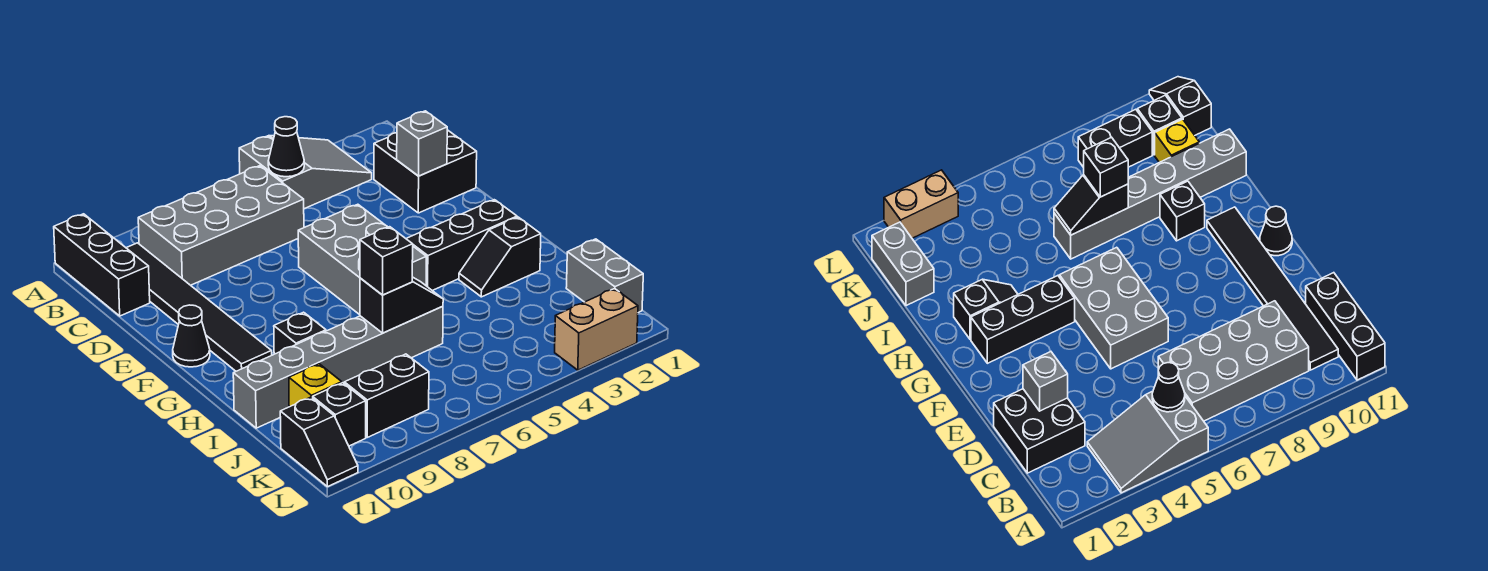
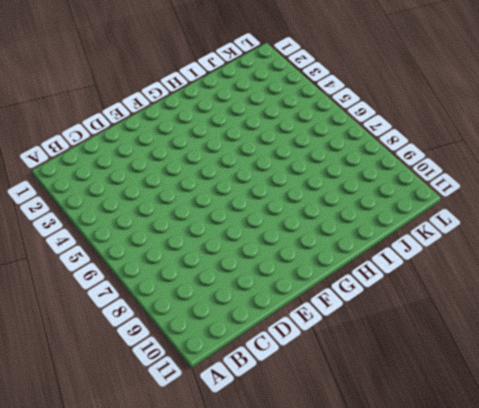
none -> grey 2x3 slope [239,136,372,209]
none -> black 1x3 brick [54,214,150,316]
none -> grey 2x4 brick [138,166,304,285]

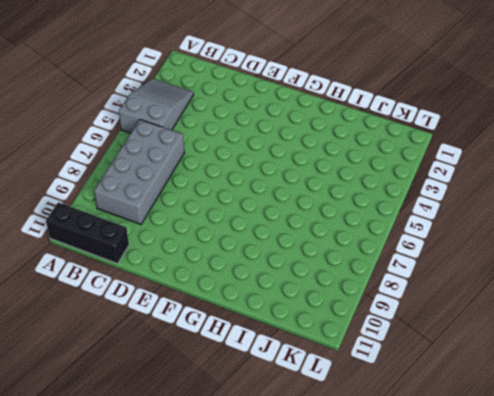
none -> black 1x6 tile [127,243,272,371]
none -> black 2x2 brick [374,130,477,213]
none -> grey 2x3 brick [298,204,426,315]

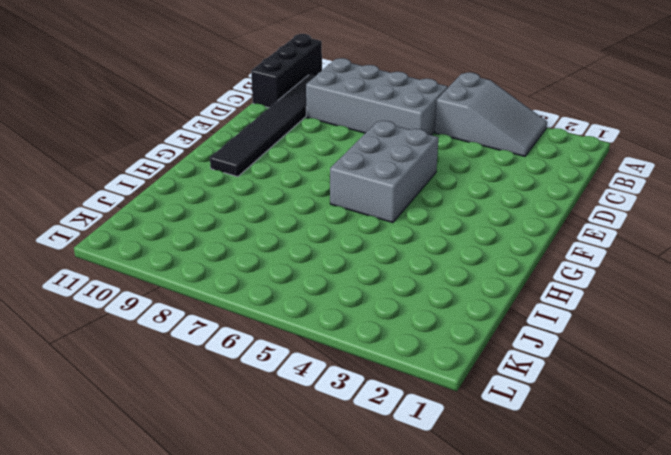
none -> black 2x2 brick [374,130,477,213]
none -> black 1x1 cone [173,305,210,367]
none -> black 1x3 brick [406,200,517,291]

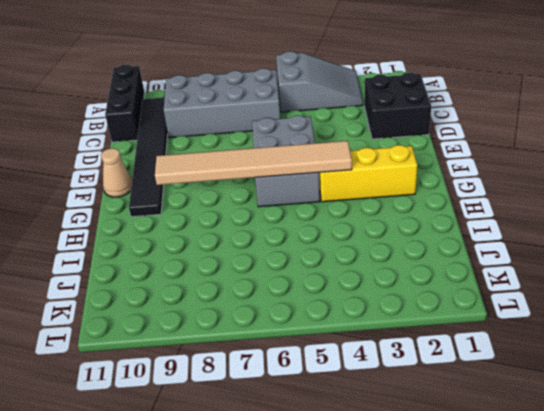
tan 1x1 cone [101,148,132,197] -> black 1x1 cone [173,305,210,367]
yellow 1x3 brick [319,145,417,202] -> black 1x3 brick [406,200,517,291]
tan 1x6 tile [155,141,352,185] -> none
none -> black 1x2 slope [459,217,541,297]
none -> black 1x1 brick [274,312,326,354]
none -> grey 1x6 brick [233,306,443,428]

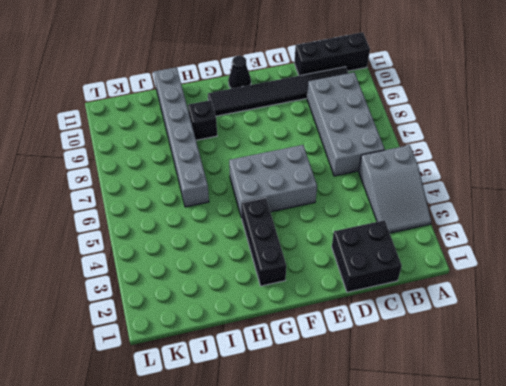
none -> black 1x2 slope [459,217,541,297]
none -> grey 1x2 brick [566,239,643,313]
none -> yellow 1x1 brick [289,364,342,407]

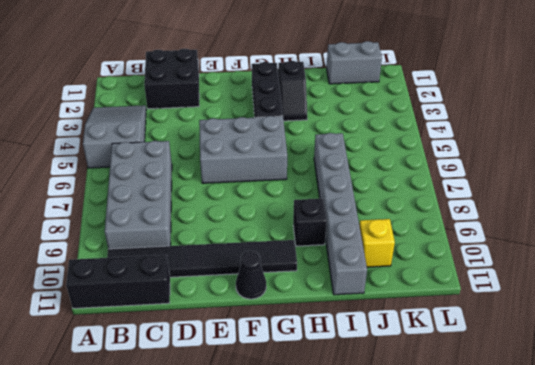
none -> black 1x2 brick [344,354,429,437]
none -> black 1x1 brick [313,383,366,446]
none -> black 1x2 slope [280,397,358,487]

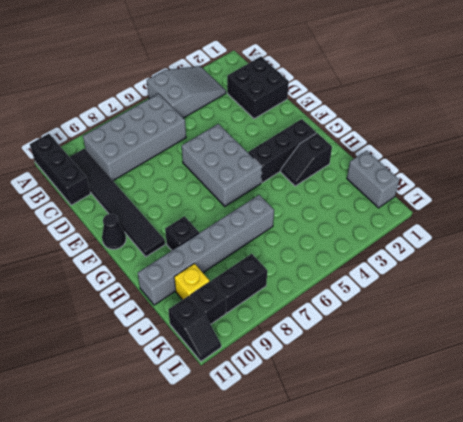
none -> tan 1x2 brick [555,289,638,370]
none -> black 1x1 cone [268,117,304,177]
none -> grey 1x1 brick [397,111,447,176]

